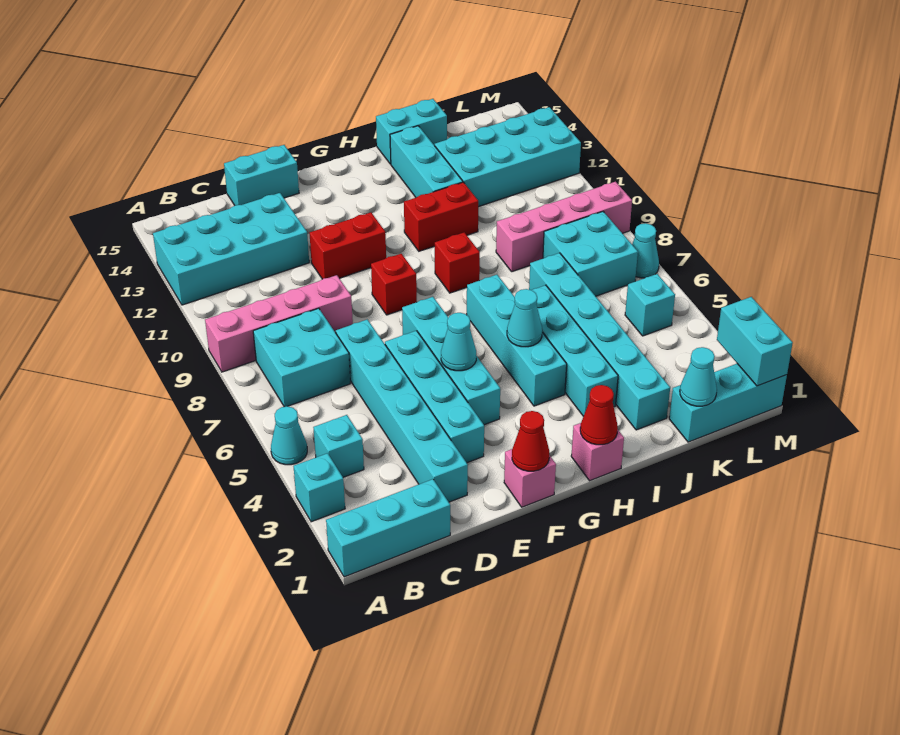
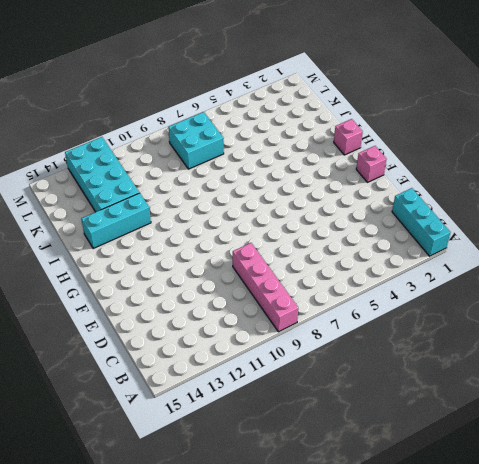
none -> cyan 1x1 brick [293,453,345,522]
none -> cyan 1x1 cone [271,406,307,465]
none -> cyan 2x4 brick [153,193,309,305]
none -> cyan 1x1 brick [313,415,364,477]

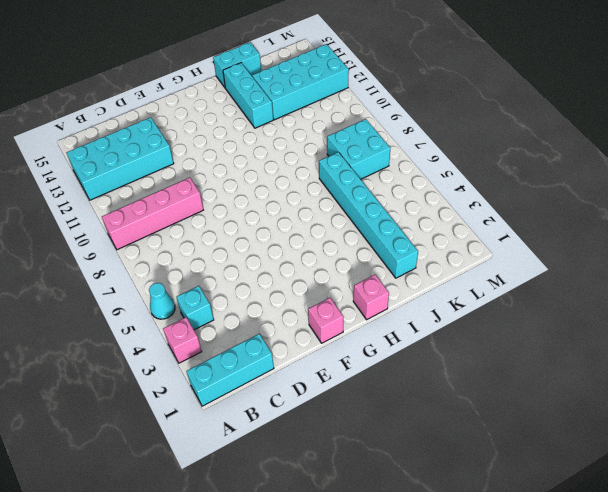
pink 1x1 brick [163,317,202,363] -> cyan 1x1 brick [293,453,345,522]
none -> cyan 2x2 brick [253,308,350,407]
none -> cyan 1x6 brick [336,319,468,502]
none -> cyan 1x2 brick [224,145,299,205]
none -> cyan 1x4 brick [385,331,484,463]

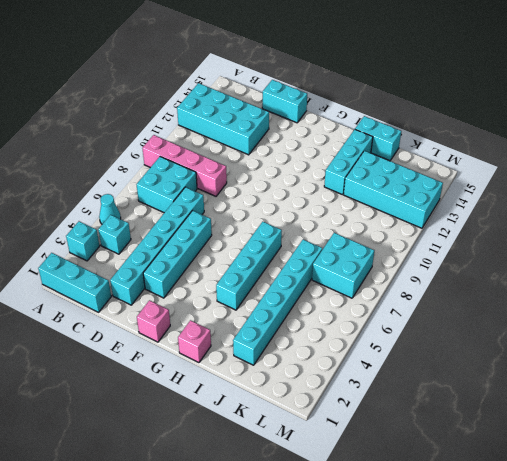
none -> red 1x2 brick [309,212,386,279]
none -> cyan 1x4 brick [402,297,500,425]
none -> red 1x1 brick [371,254,417,315]
none -> red 1x1 brick [435,232,480,293]

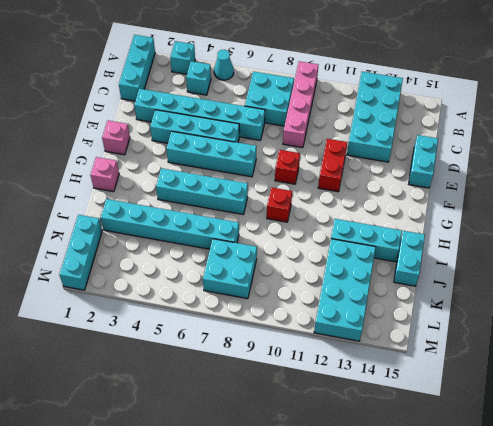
none -> red 1x2 brick [404,182,478,251]
none -> cyan 1x4 brick [532,285,618,416]
none -> pink 1x4 brick [496,182,632,272]
none -> cyan 1x1 brick [625,274,675,336]

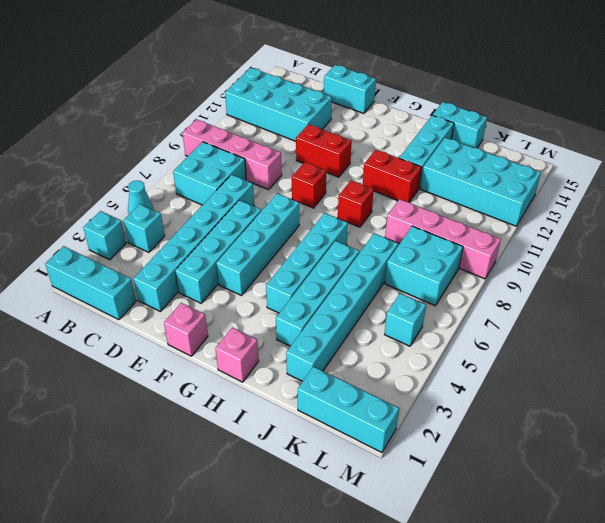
none -> cyan 1x1 cone [632,223,659,278]
none -> red 1x1 cone [512,411,549,471]
none -> cyan 1x1 cone [441,313,476,371]
none -> red 1x1 cone [580,385,618,445]

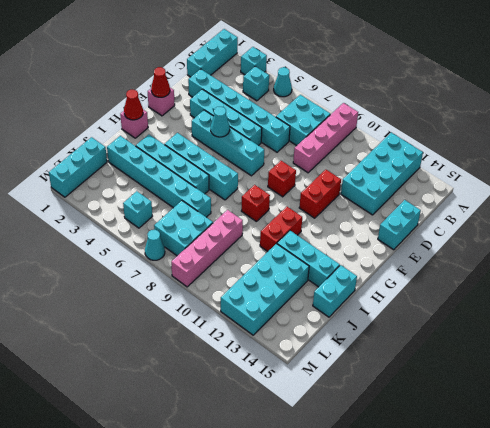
none -> cyan 1x1 cone [507,289,542,347]
none -> cyan 1x1 cone [680,347,717,406]
none -> cyan 1x2 brick [717,297,793,386]

